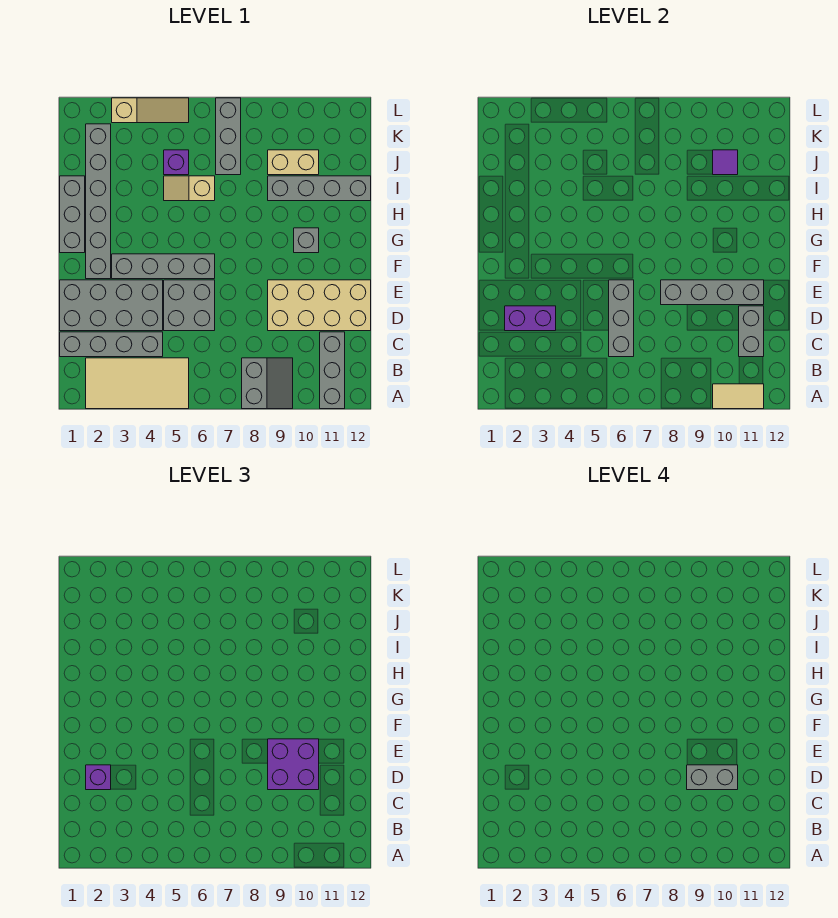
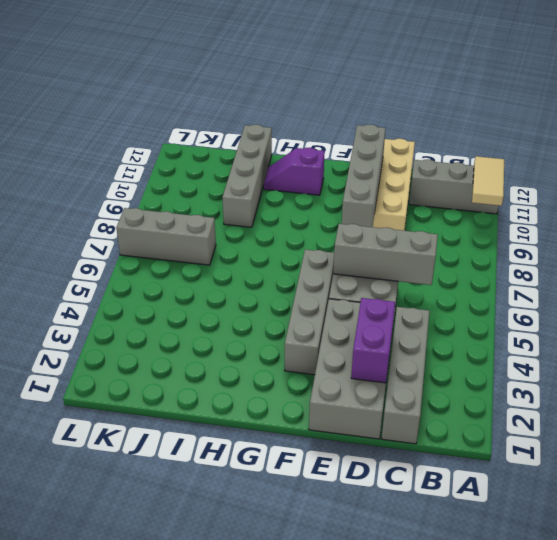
purple 1x2 slope [264,148,325,195] -> none
none -> tan 2x4 tile [86,358,189,409]
none -> grey 2x2 slope [242,358,293,409]
none -> grey 1x6 brick [86,124,111,279]

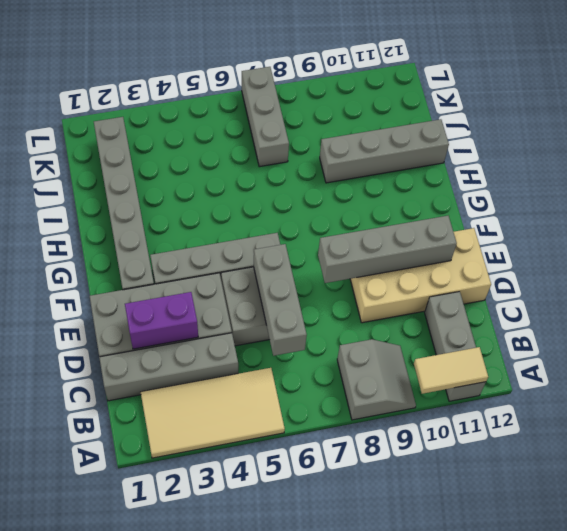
none -> grey 1x3 brick [60,176,85,253]
none -> grey 1x1 brick [294,228,319,253]
none -> tan 1x2 slope [164,176,215,201]

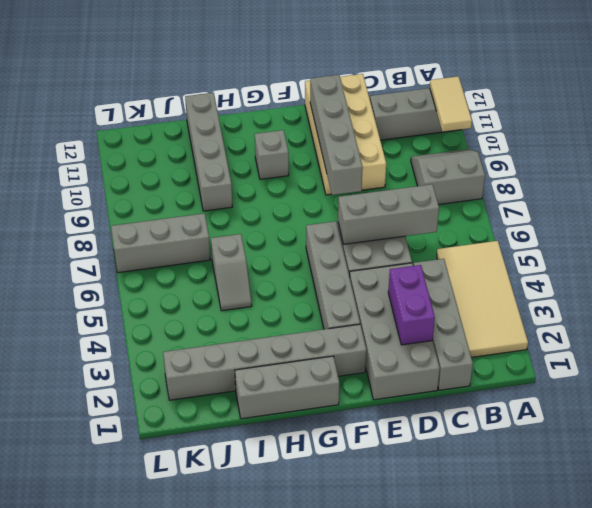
grey 1x2 slope [211,234,252,311] -> tan 1x2 slope [164,176,215,201]
none -> purple 1x1 brick [164,150,189,175]
none -> tan 1x2 brick [268,150,319,175]
none -> tan 1x3 slope [112,98,189,123]

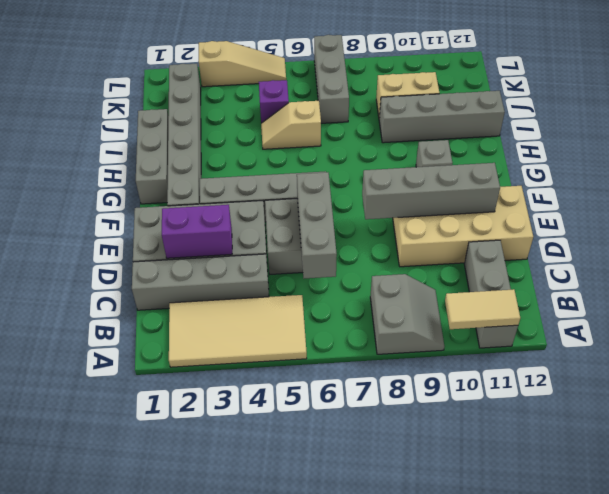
none -> grey 1x2 brick [739,306,764,357]
none -> purple 1x1 tile [713,150,738,175]
none -> purple 1x1 brick [86,765,111,790]

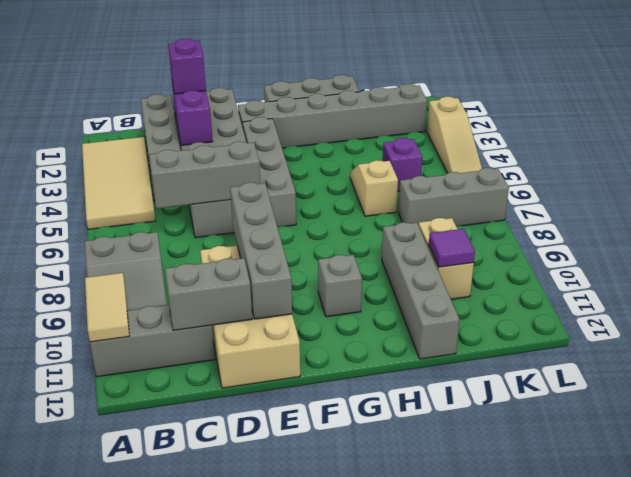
none -> purple 2x2 brick [268,739,319,790]
none -> grey 1x2 brick [687,765,738,790]

